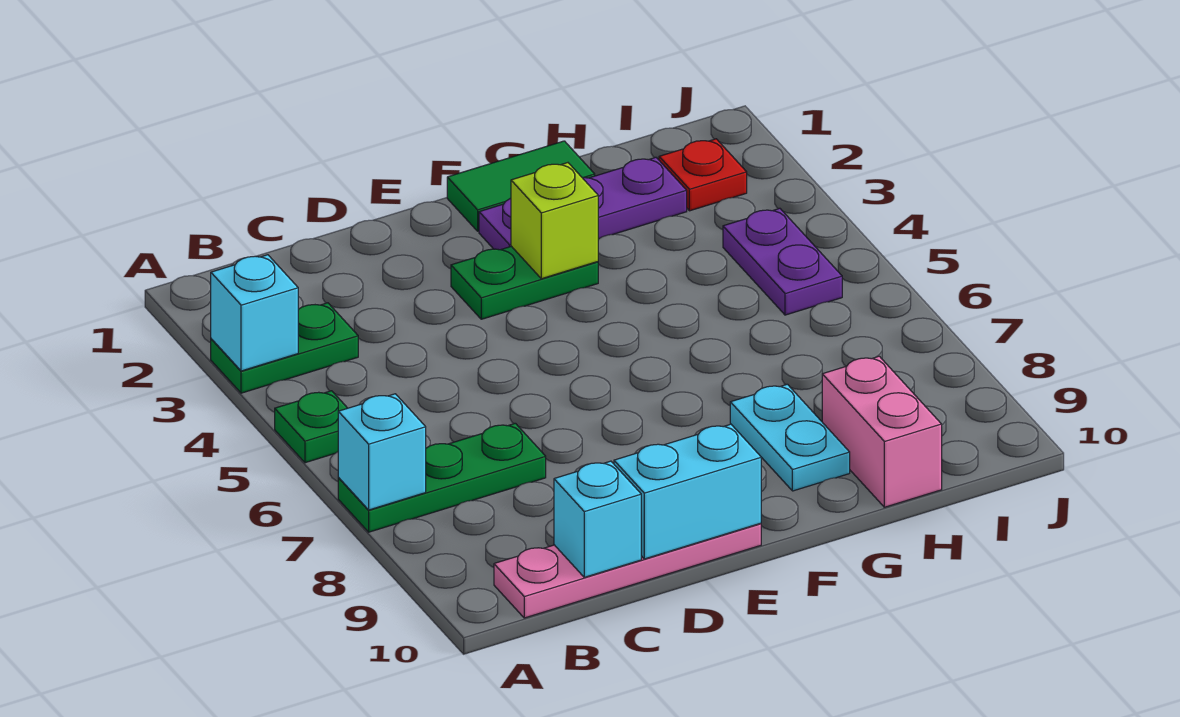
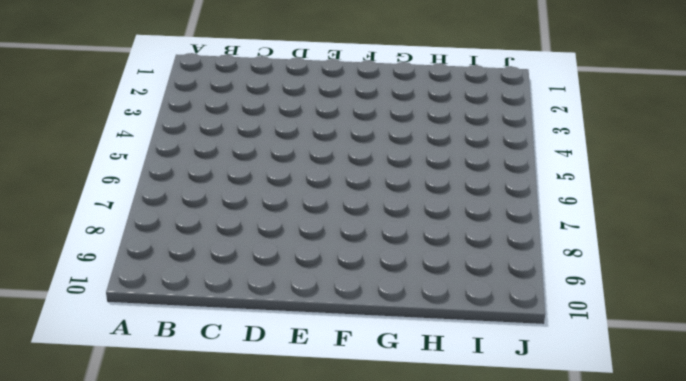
none -> green 1x2 plate [211,303,358,393]
none -> green 1x1 plate [275,391,347,463]
none -> green 1x3 plate [338,423,546,532]

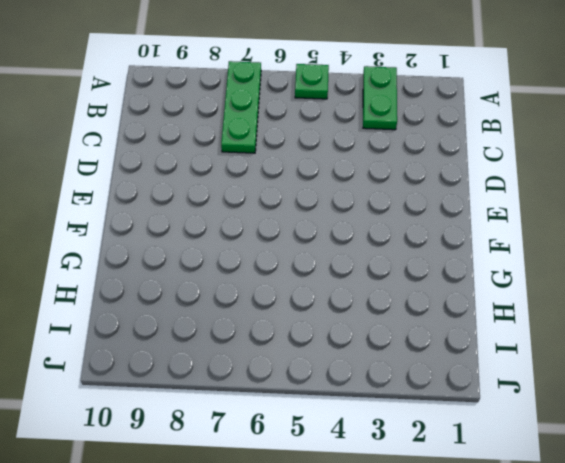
none -> pink 1x4 plate [494,523,761,618]
none -> green 1x2 plate [451,246,598,319]
none -> green 1x2 tile [447,141,595,231]

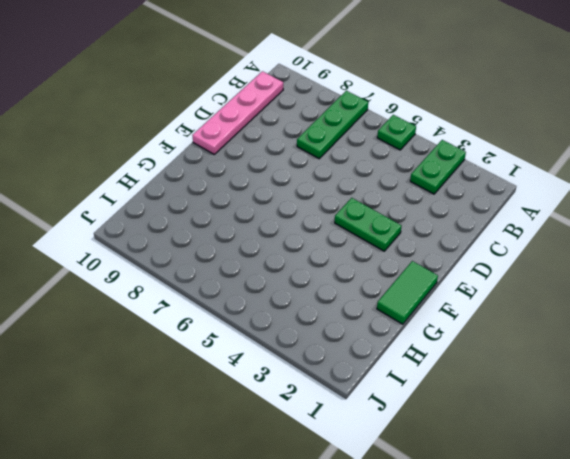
green 1x2 plate [335,198,402,251] -> green 1x2 plate turned to [451,246,598,319]
none -> purple 1x3 plate [479,157,687,250]
none -> cyan 1x2 plate [730,384,850,491]
none -> pink 1x2 brick [822,356,942,507]

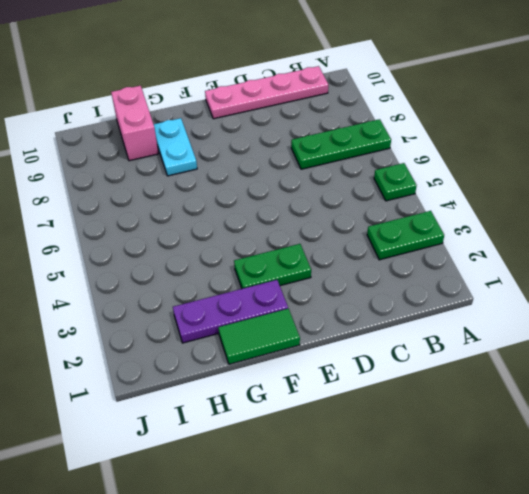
none -> red 1x1 plate [659,139,747,211]
none -> purple 1x2 plate [723,208,842,315]
none -> cyan 1x1 brick [211,255,298,371]

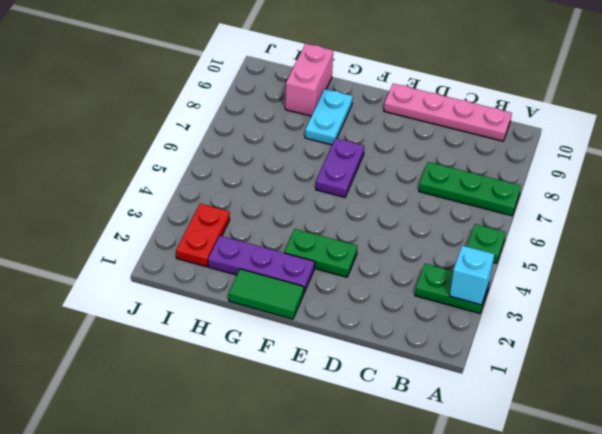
purple 1x2 plate [316,138,364,197] -> purple 1x2 plate moved to [723,208,842,315]
red 1x2 plate [176,204,230,267] -> red 1x1 plate [659,139,747,211]
none -> cyan 1x1 brick [338,394,426,510]
none -> cyan 1x1 brick [554,461,641,577]
none -> cyan 1x2 brick [614,424,761,559]

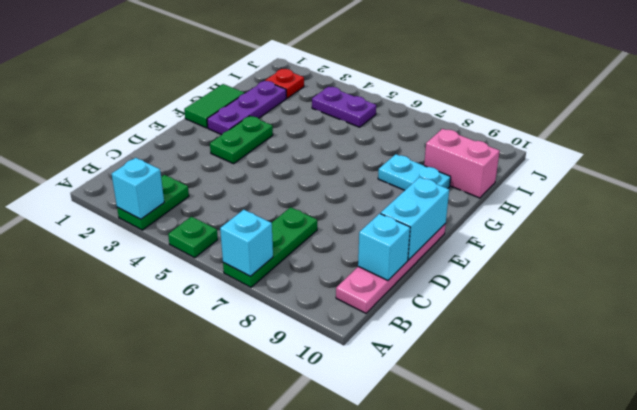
none -> lime 1x1 brick [511,163,598,279]

